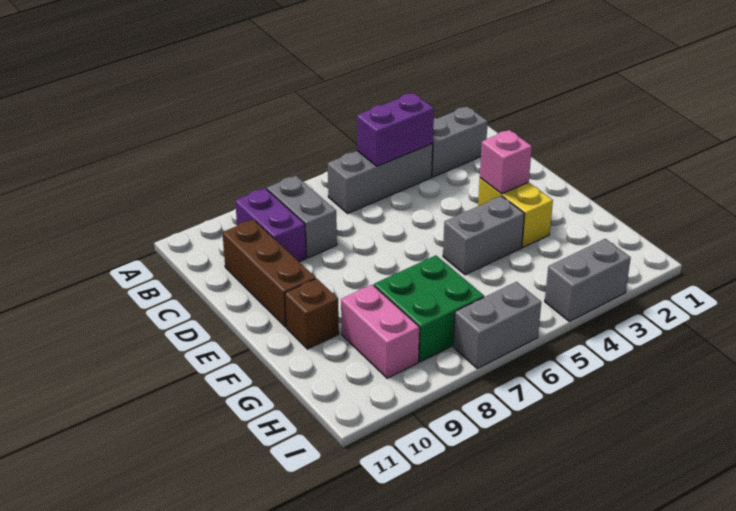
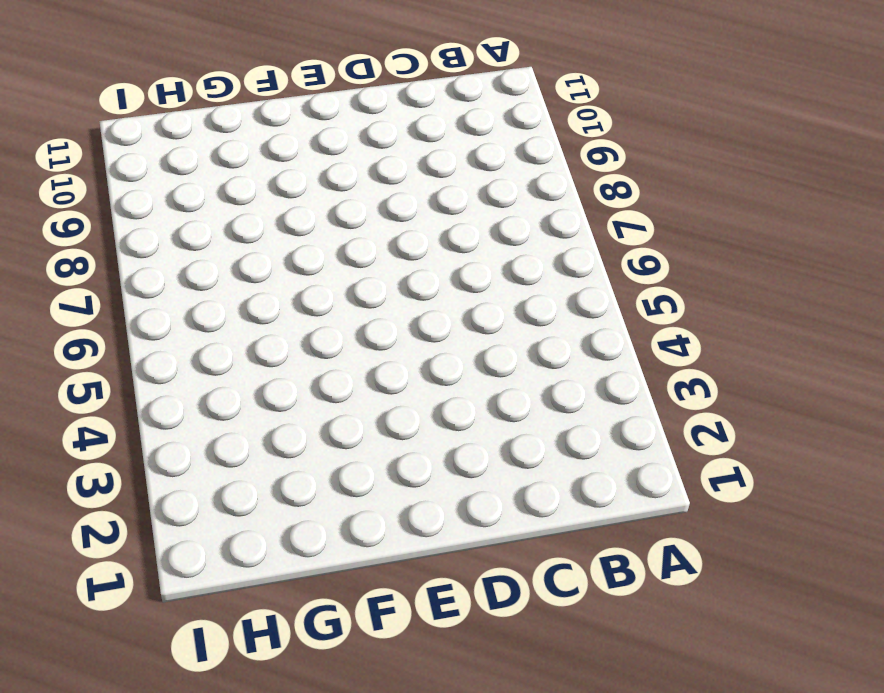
none -> grey 1x2 brick [432,107,488,177]
none -> grey 1x3 brick [328,144,433,213]
none -> grey 1x2 brick [267,176,337,258]

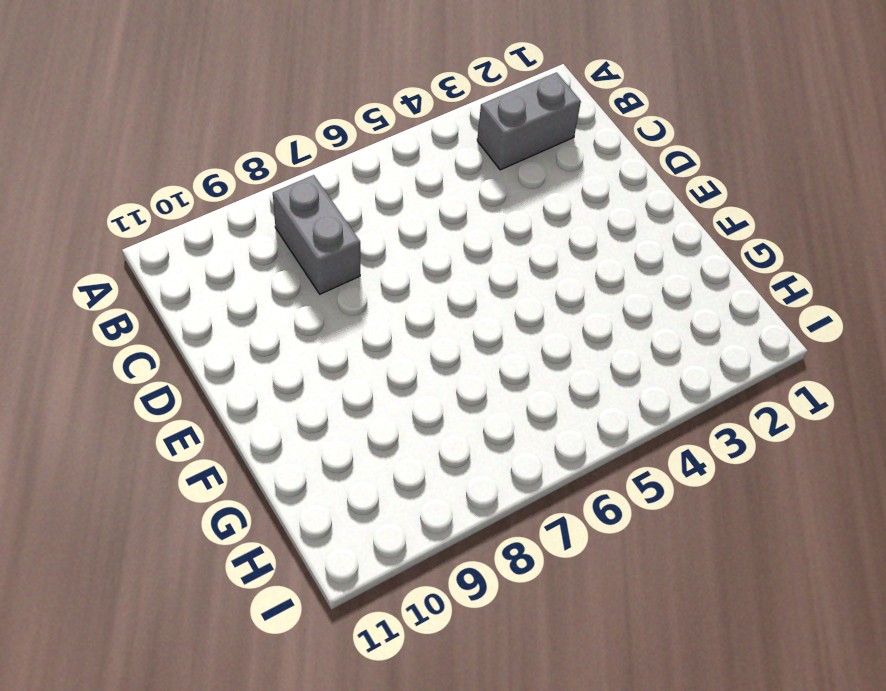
none -> grey 1x3 brick [328,144,433,213]
none -> purple 1x2 brick [235,188,306,262]
none -> brown 1x3 brick [222,219,316,327]

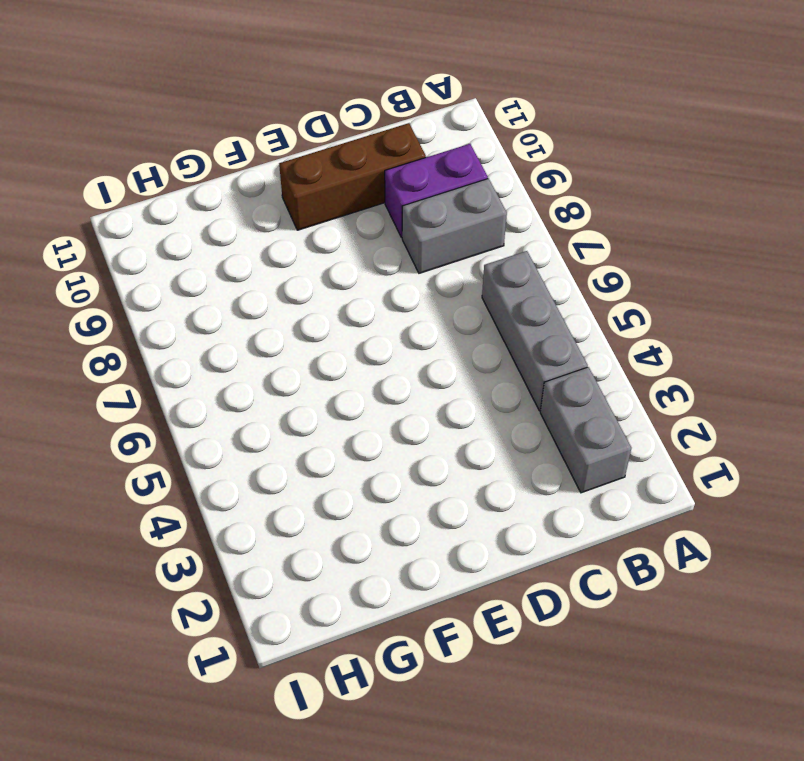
none -> yellow 1x2 brick [478,178,553,247]
none -> grey 1x2 brick [443,196,524,275]
none -> brown 1x1 brick [285,279,339,349]

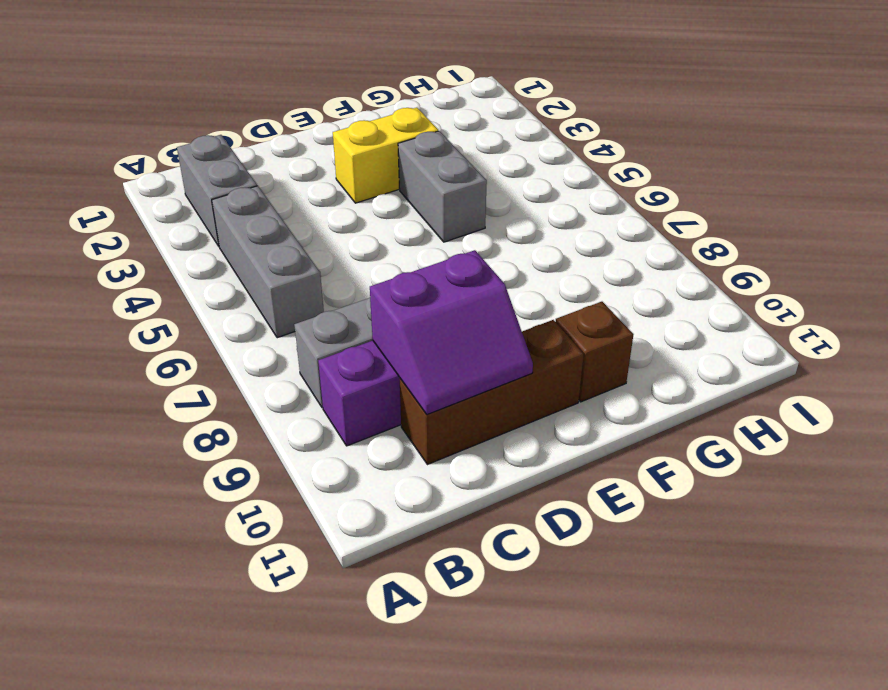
purple 2x2 slope [370,250,533,414] -> none
none -> green 2x2 brick [374,255,484,362]
none -> pink 1x2 brick [341,285,420,378]
none -> grey 1x2 brick [545,239,631,321]

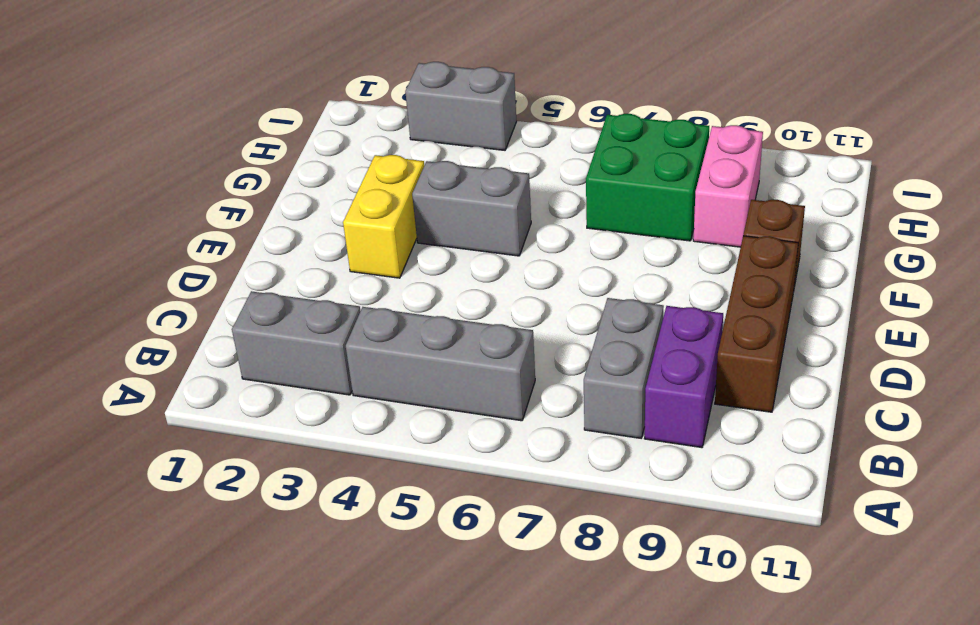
none -> grey 1x2 brick [453,282,541,368]
none -> purple 1x2 brick [357,93,434,166]
none -> pink 1x1 brick [480,130,532,194]

